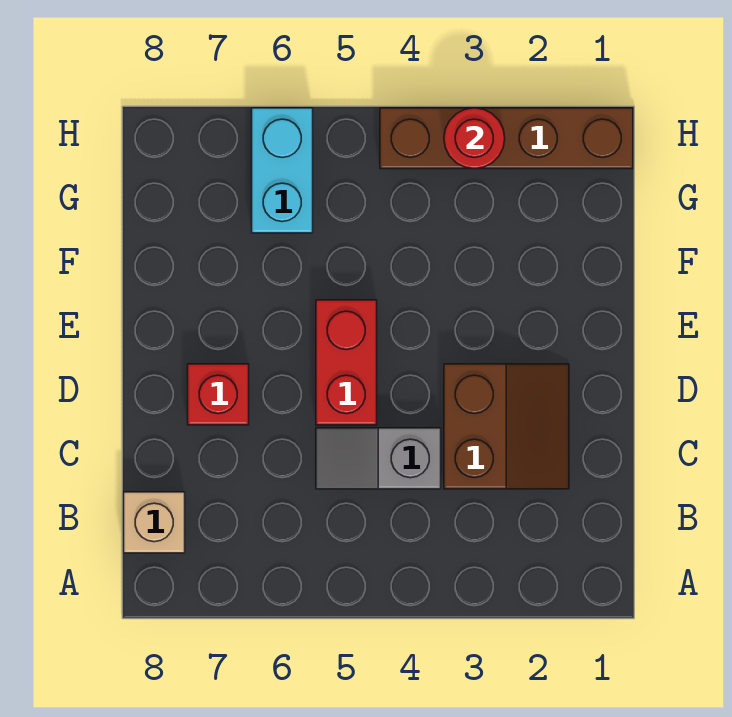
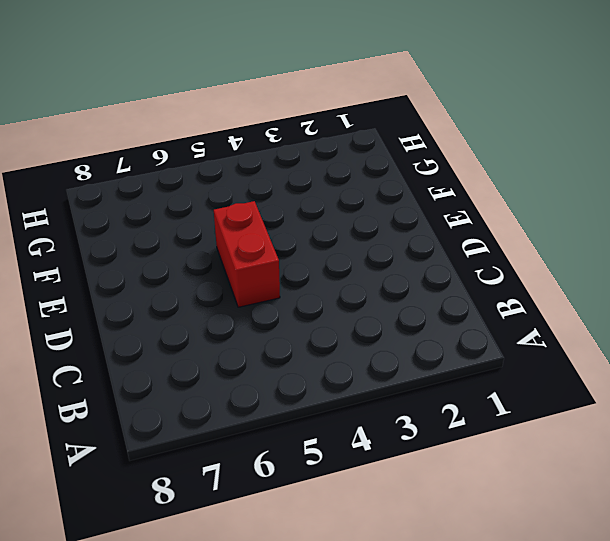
none -> tan 1x1 brick [124,492,185,553]
none -> brown 2x2 slope [444,364,569,489]

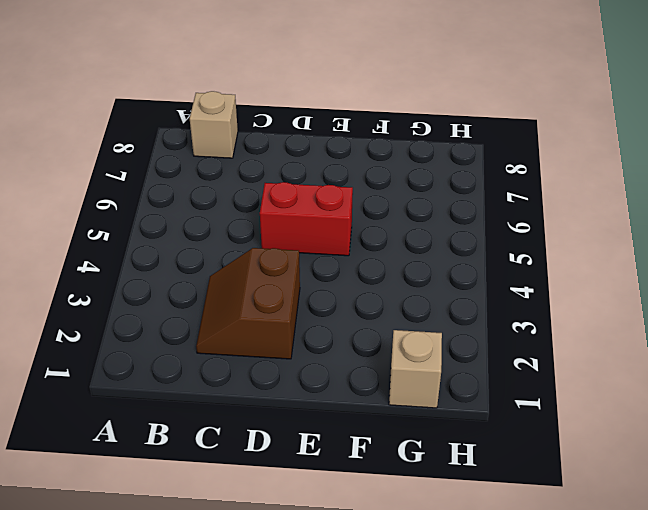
brown 2x2 slope [196,248,300,359] -> brown 2x2 slope turned to [444,364,569,489]
tan 1x1 brick [389,330,442,408] -> none
none -> grey 1x2 slope [316,428,441,489]
none -> red 1x1 brick [188,364,249,425]

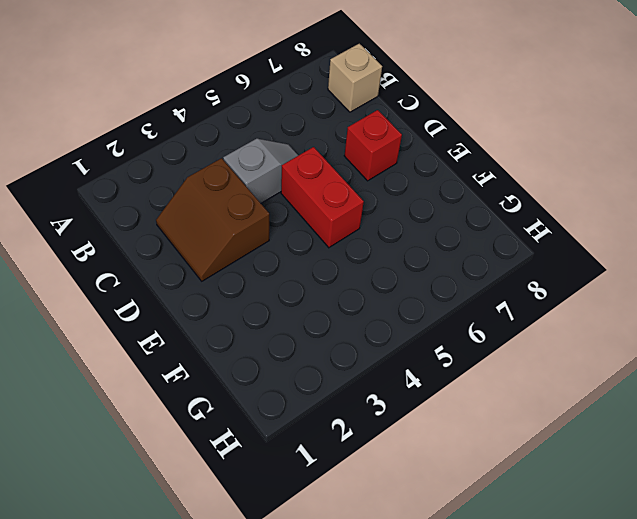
none -> cyan 1x2 brick [252,108,313,233]
none -> brown 1x4 brick [380,108,633,169]

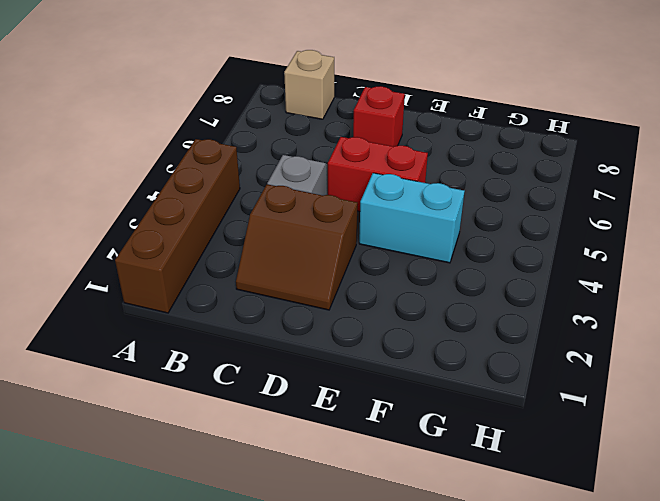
brown 1x4 brick [115,139,240,313] -> brown 1x4 brick moved to [380,108,633,169]
cyan 1x2 brick [359,173,465,263] -> cyan 1x2 brick moved to [252,108,313,233]
none -> red 1x1 round brick [444,108,505,169]

